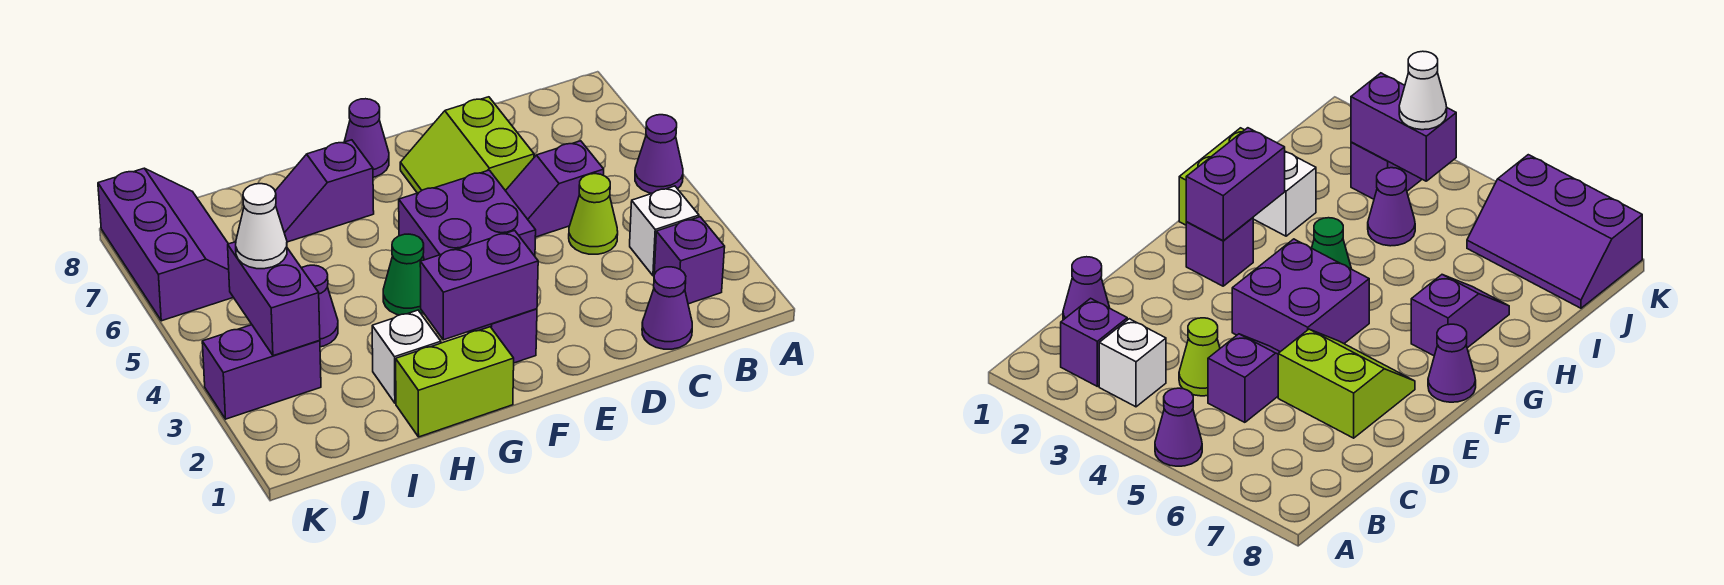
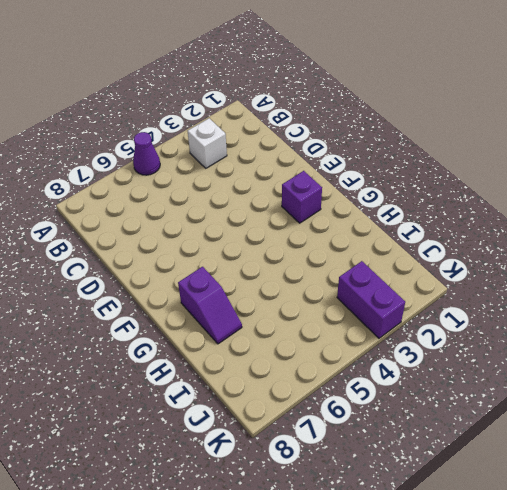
none -> purple 1x1 brick [654,217,725,304]
none -> purple 1x1 cone [642,267,692,349]
none -> lime 1x1 cone [569,174,618,254]

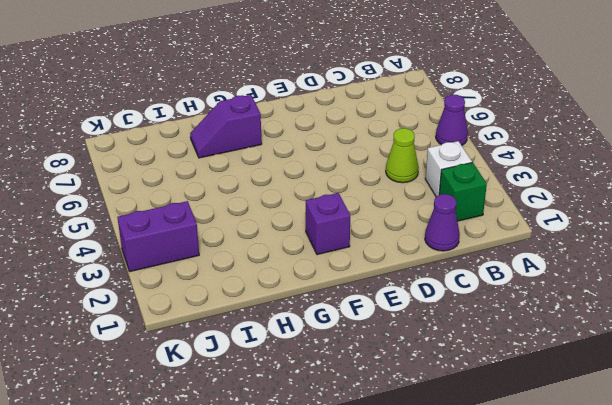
green 1x1 brick [439,162,487,221] -> purple 1x1 brick [654,217,725,304]
none -> purple 1x2 slope [506,141,604,237]
none -> lime 2x2 slope [400,97,534,193]
none -> purple 2x2 brick [399,170,536,260]

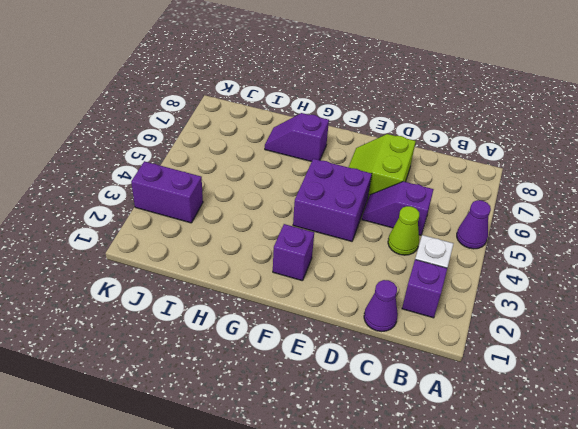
none -> purple 1x1 cone [344,99,389,177]
none -> lime 1x2 brick [396,327,514,437]
none -> green 1x1 cone [383,234,424,315]

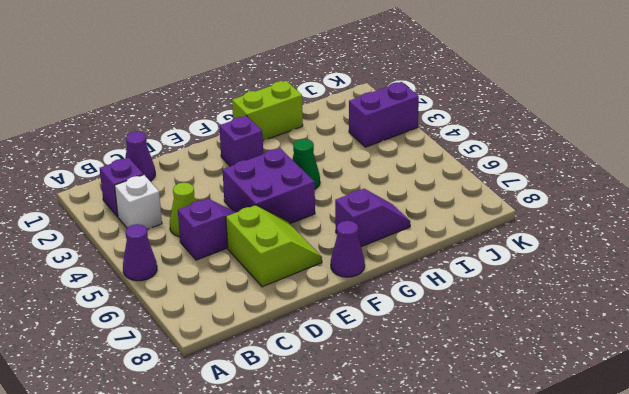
none -> white 1x1 brick [372,310,441,403]
none -> purple 1x1 cone [302,265,338,347]
none -> purple 2x3 slope [98,168,233,321]

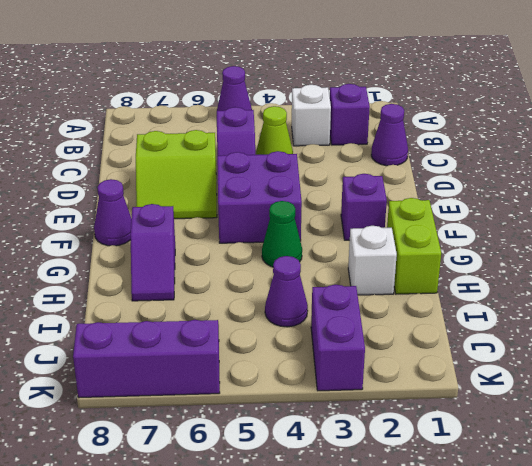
none -> purple 1x2 brick [420,231,538,340]
none -> purple 1x2 brick [228,242,320,356]
none -> white 1x1 cone [236,184,287,269]

